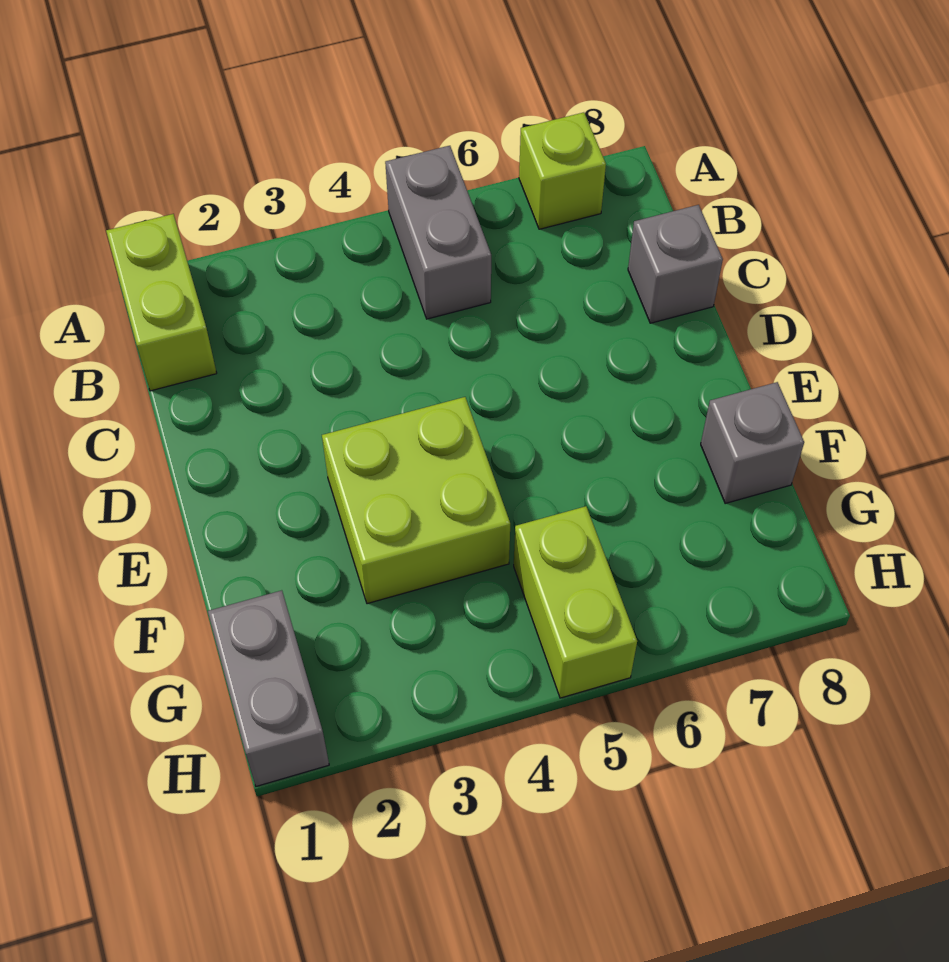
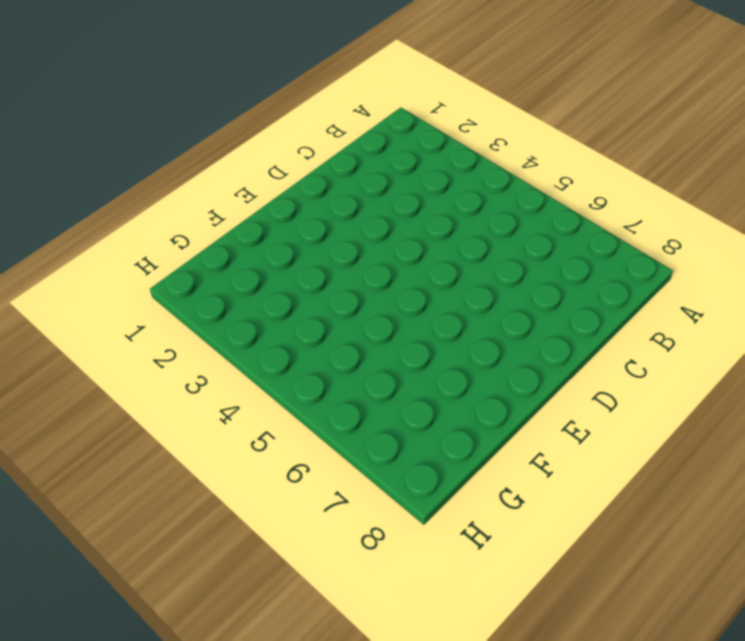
none -> lime 1x2 brick [106,214,217,391]
none -> grey 1x2 brick [385,146,491,319]

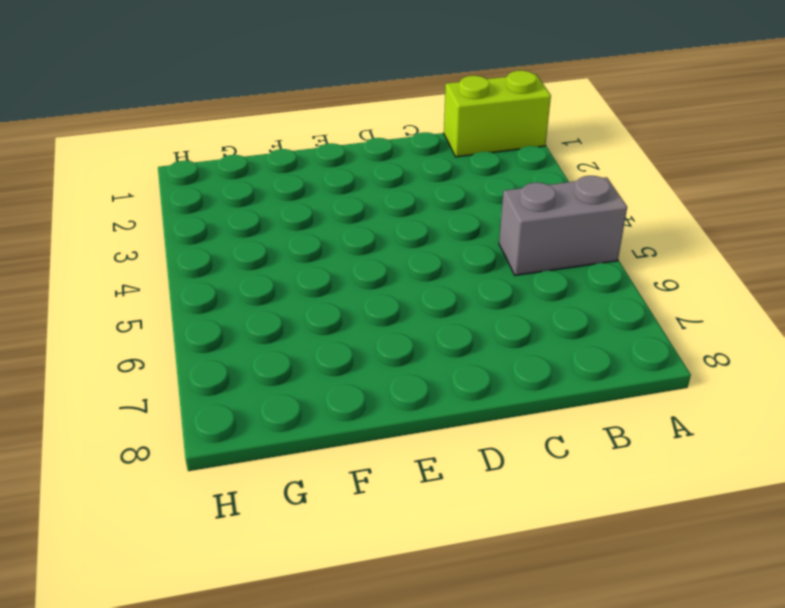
none -> lime 1x1 brick [519,112,606,229]
none -> grey 1x1 brick [628,205,723,323]

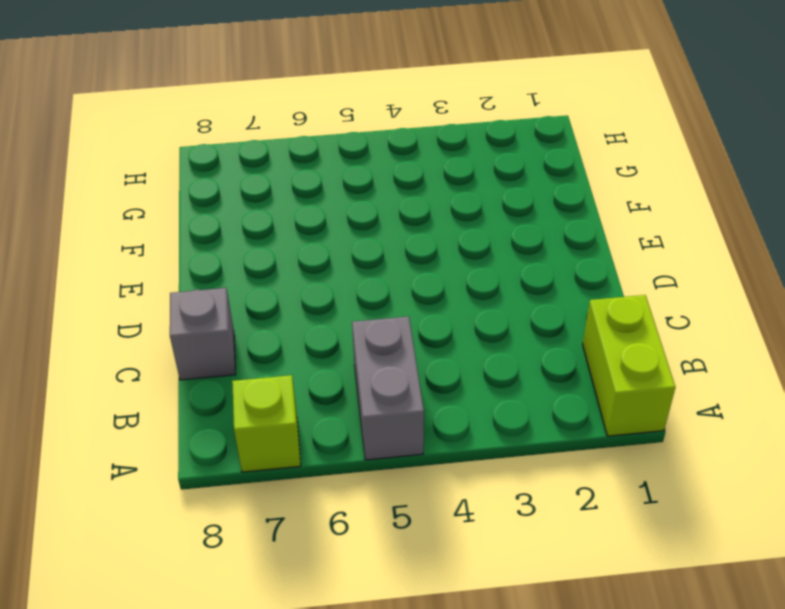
none -> lime 2x2 brick [322,397,510,604]
none -> grey 1x1 brick [701,382,804,504]

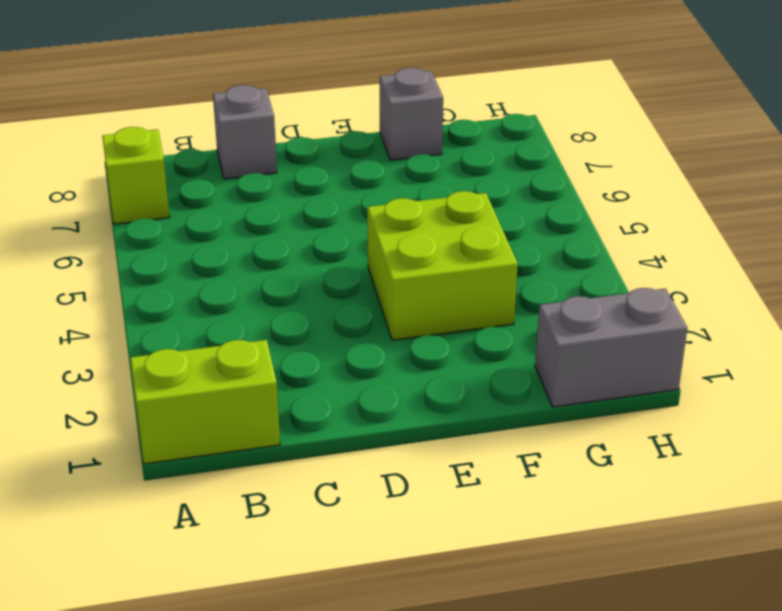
none -> grey 1x2 brick [385,146,491,319]
none -> lime 1x2 brick [514,506,637,698]

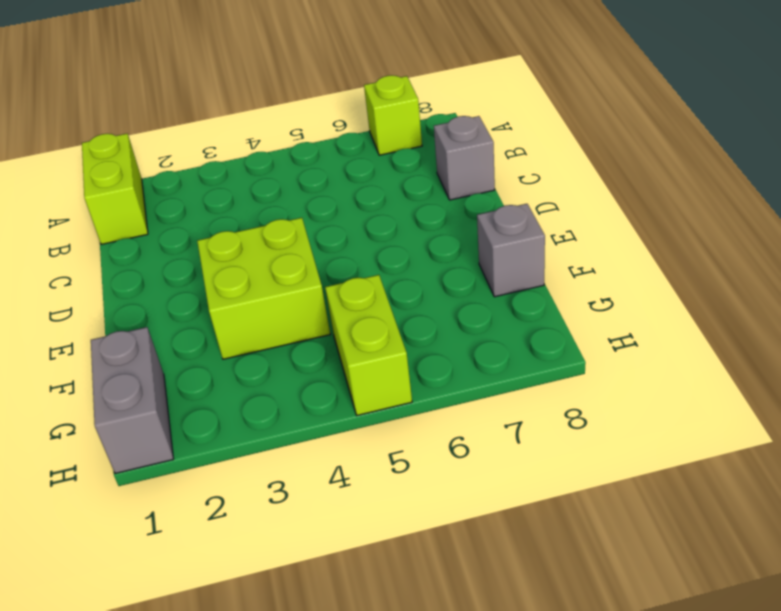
none -> grey 1x2 brick [385,146,491,319]

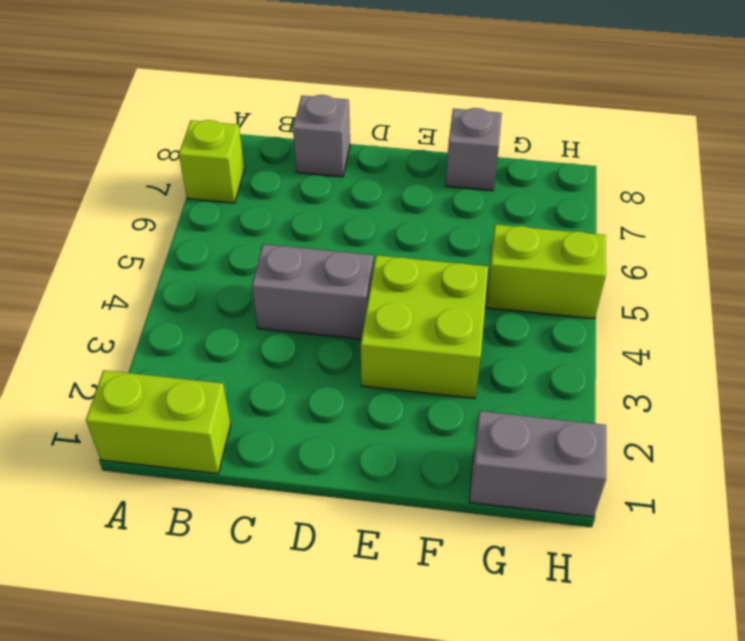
grey 1x2 brick [252,244,373,339] -> grey 1x2 brick moved to [385,146,491,319]

